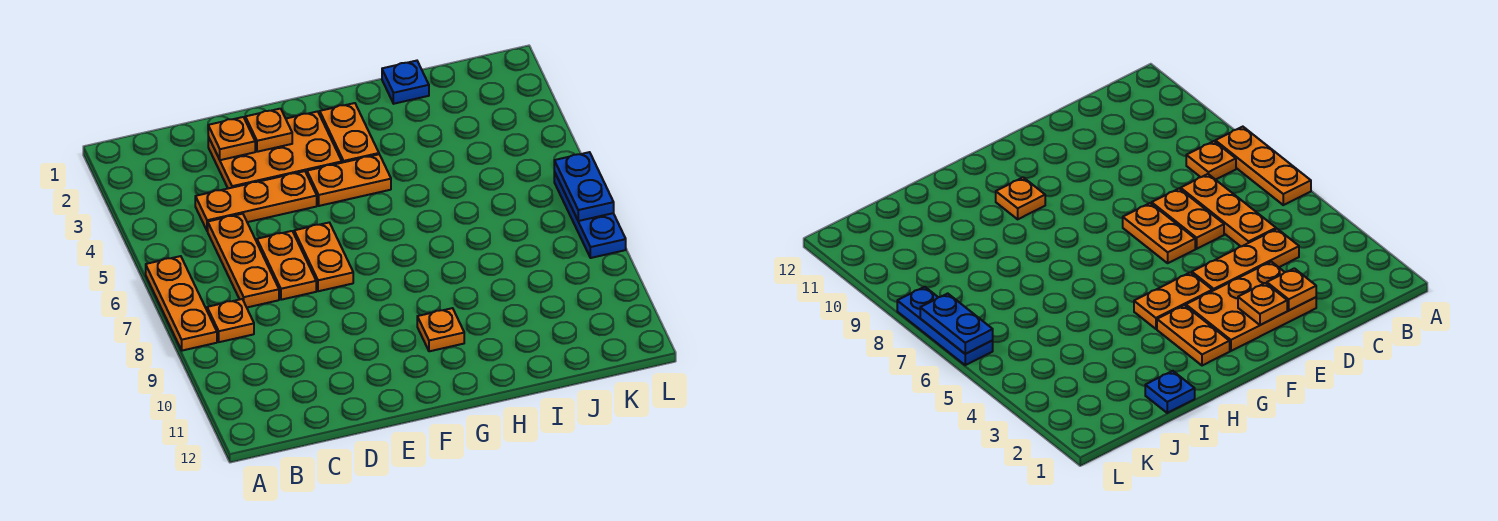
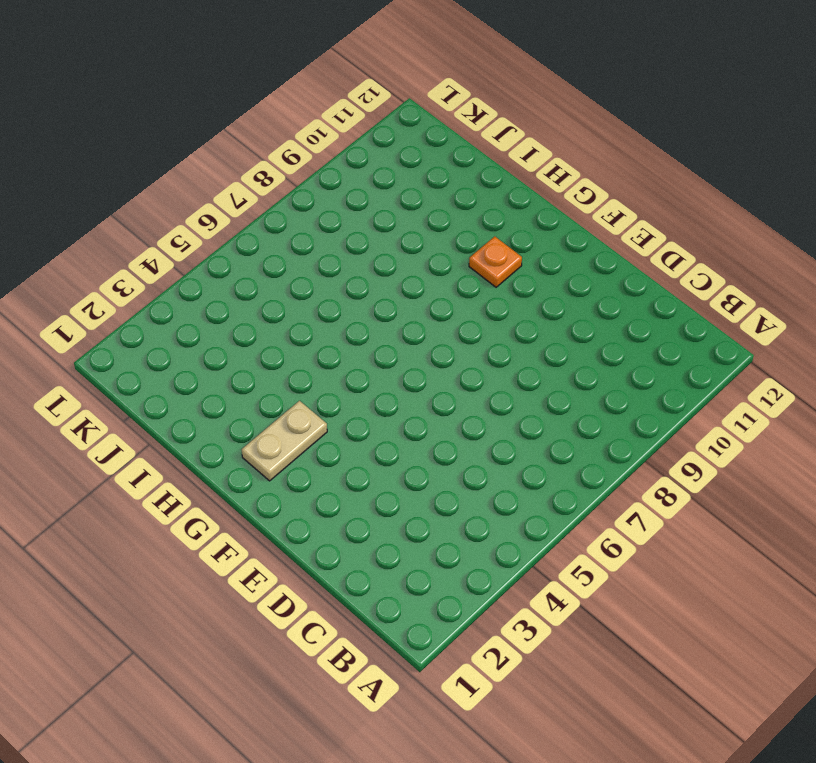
tan 1x2 plate [242,401,327,481] -> orange 1x2 plate [320,103,379,163]
none -> orange 1x3 plate [146,256,217,351]
none -> orange 1x1 plate [207,299,254,342]
none -> orange 1x3 plate [195,171,317,231]

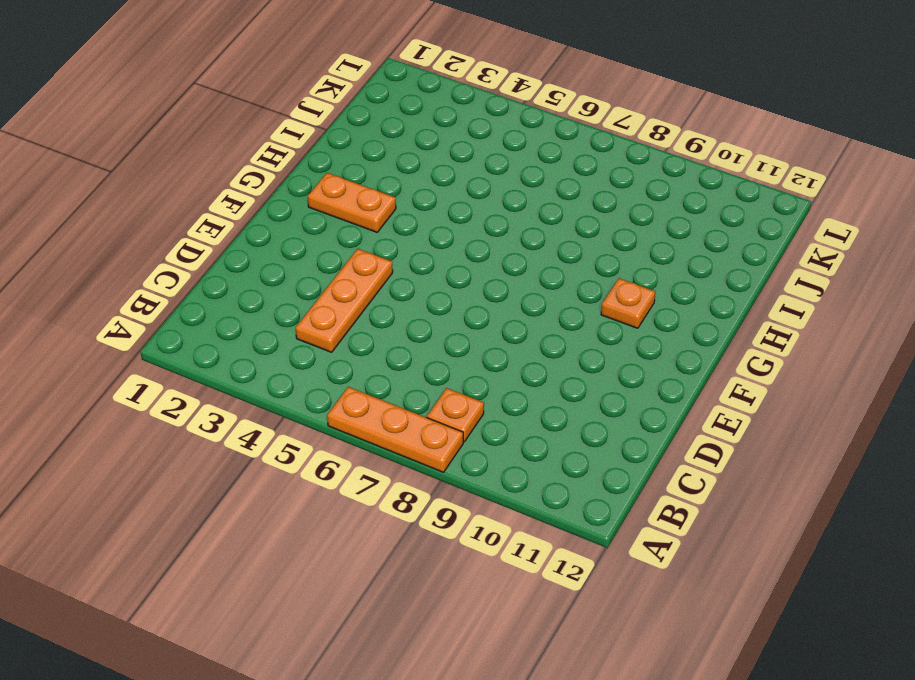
none -> orange 1x3 plate [208,214,279,307]
none -> orange 2x3 plate [208,111,342,188]
none -> orange 1x2 plate [257,231,316,300]

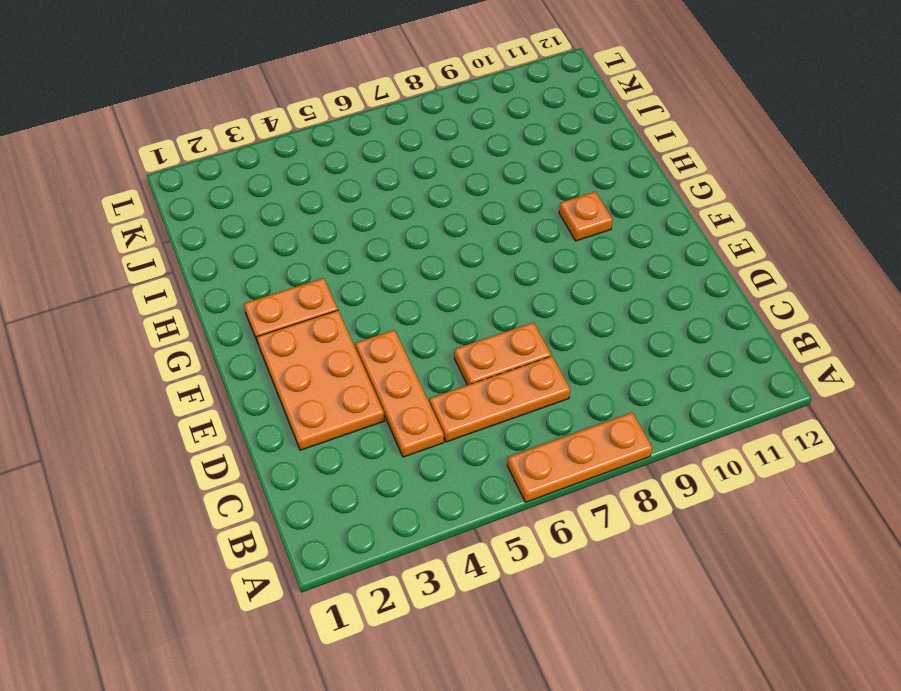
none -> orange 1x1 plate [207,299,254,342]
none -> orange 1x2 plate [294,223,353,291]
none -> orange 1x2 plate [307,154,391,206]

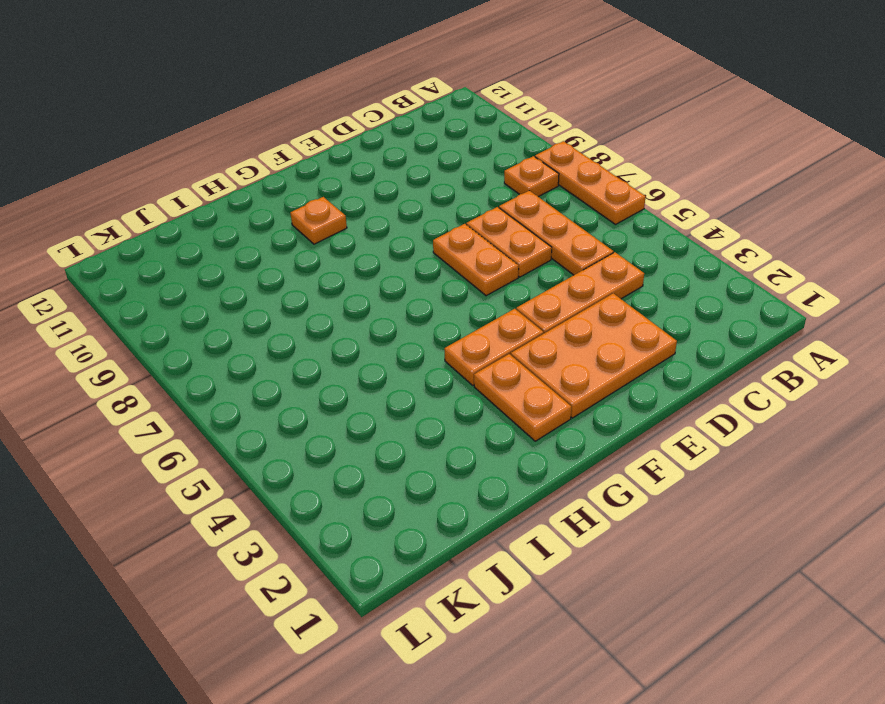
none -> blue 1x1 plate [382,61,429,104]
none -> blue 1x3 plate [554,172,626,258]
none -> orange 1x1 plate [208,117,255,160]

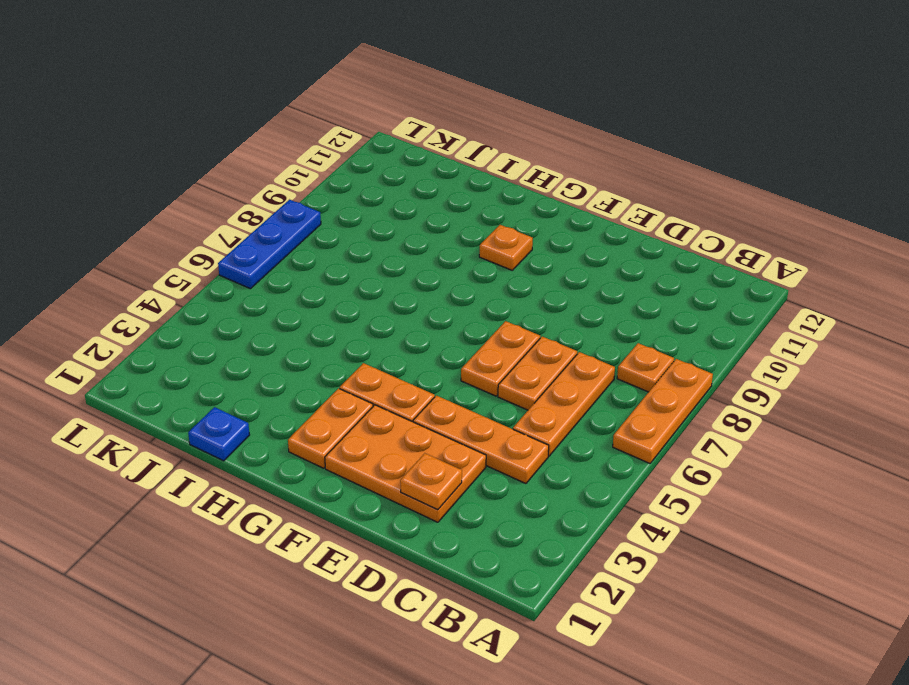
none -> orange 1x1 plate [245,109,292,152]
none -> blue 1x2 plate [554,152,614,221]

